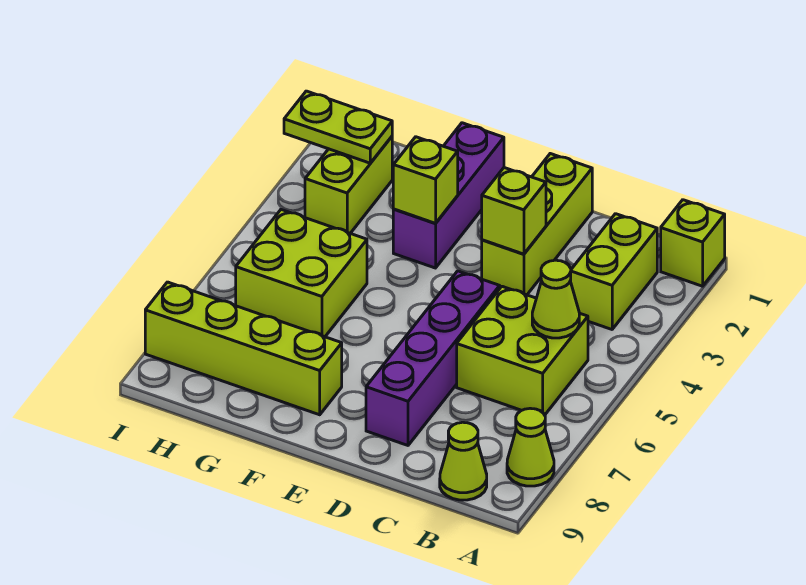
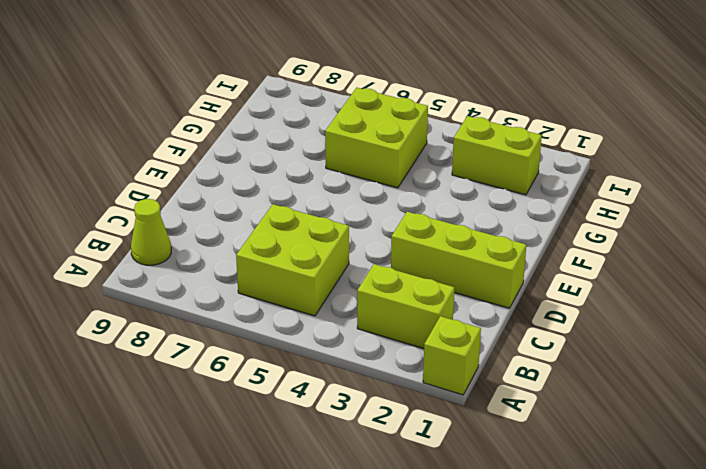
none -> lime 1x1 cone [507,408,554,486]
none -> purple 1x4 brick [366,271,500,445]
none -> purple 1x3 brick [393,123,504,268]

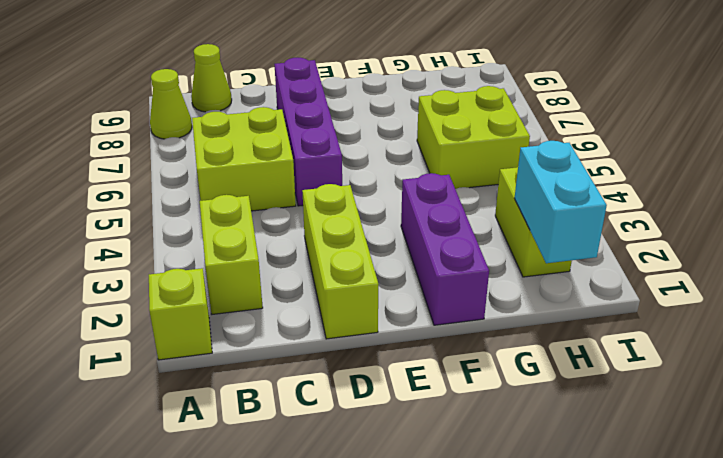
cyan 1x2 brick [514,141,607,263] -> lime 1x2 plate [284,91,392,163]
none -> lime 1x4 brick [145,282,342,415]
none -> lime 1x1 cone [532,260,579,338]
none -> lime 1x1 brick [482,168,546,254]

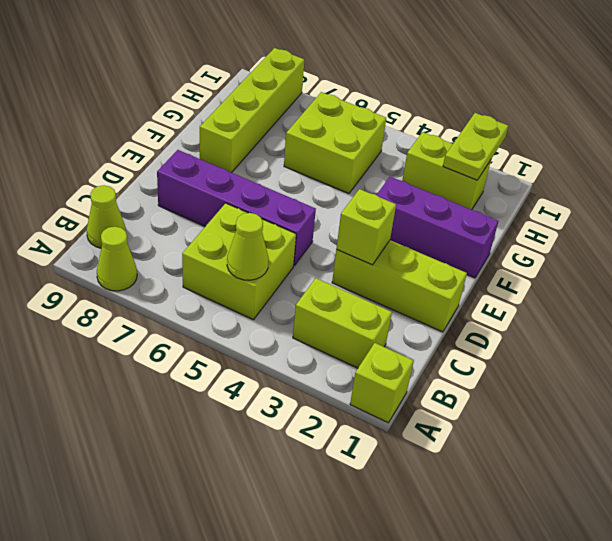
none -> lime 1x1 brick [393,137,458,223]

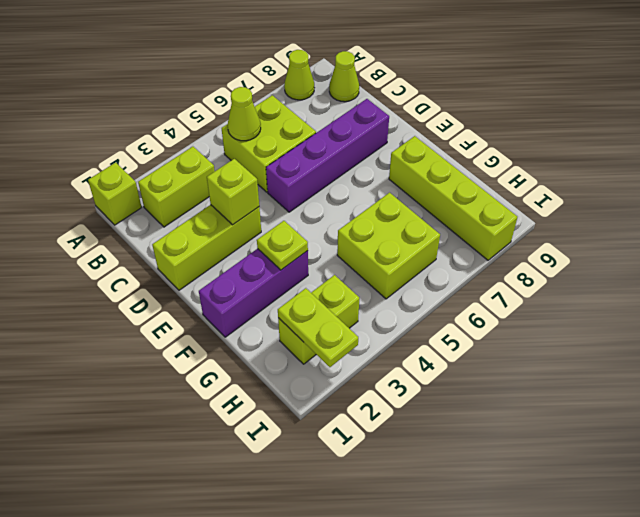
lime 1x1 plate [257,221,308,270] -> lime 1x1 brick [393,137,458,223]

